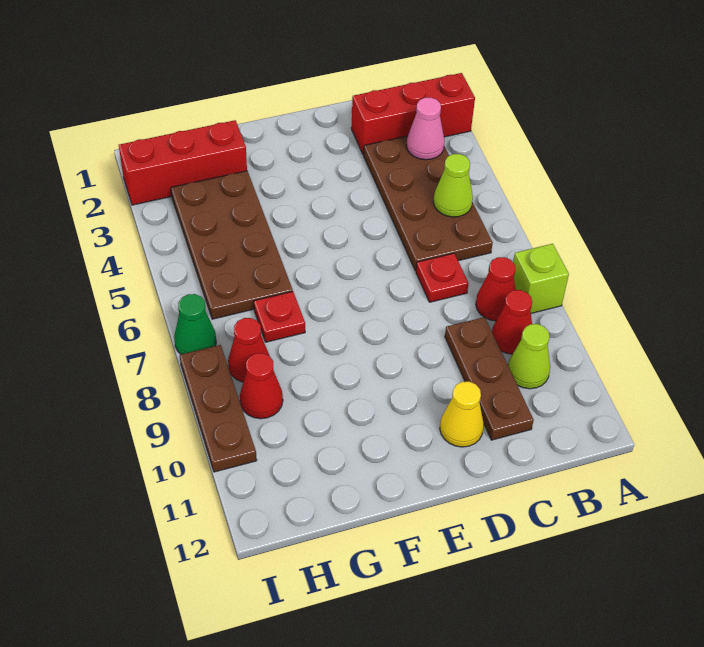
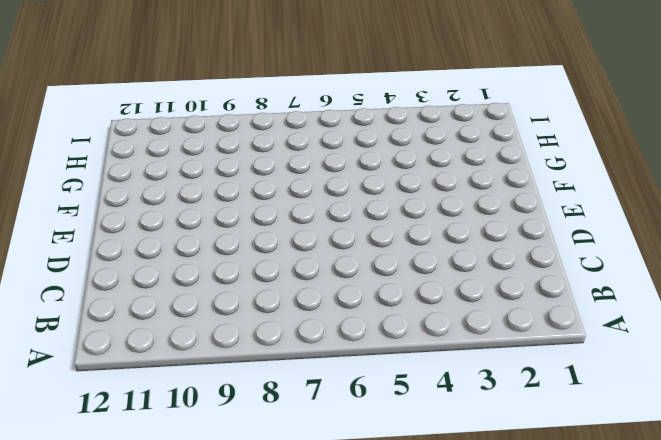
none -> red 1x3 brick [351,73,475,155]
none -> lime 1x1 brick [513,244,569,313]
none -> brown 2x4 plate [364,136,493,271]

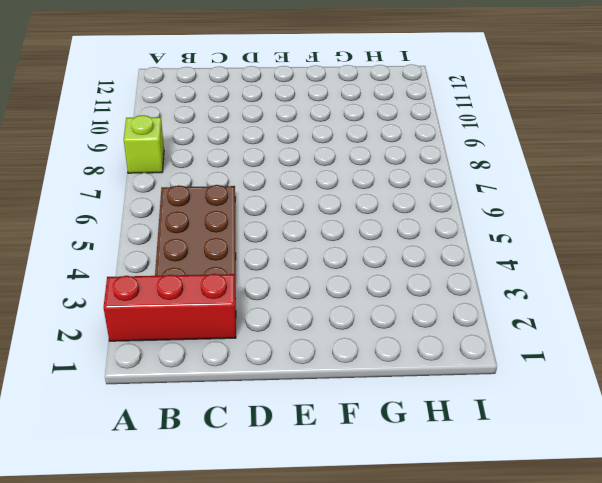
none -> red 1x1 cone [476,257,516,321]
none -> red 1x1 cone [492,290,532,354]
none -> lime 1x1 cone [508,324,550,389]

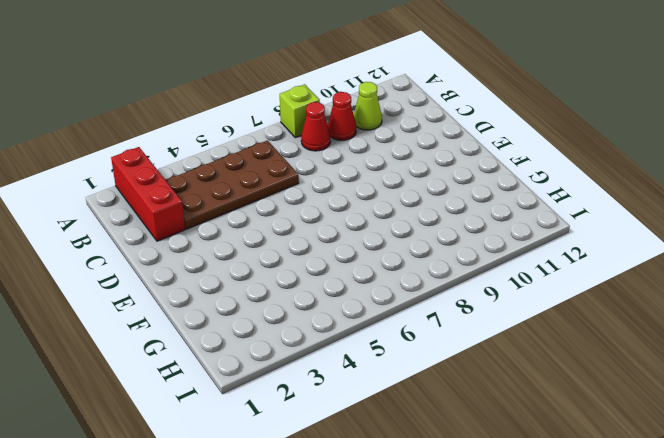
none -> red 1x1 plate [416,253,469,302]
none -> brown 1x3 plate [445,317,534,440]
none -> yellow 1x1 cone [440,382,484,447]

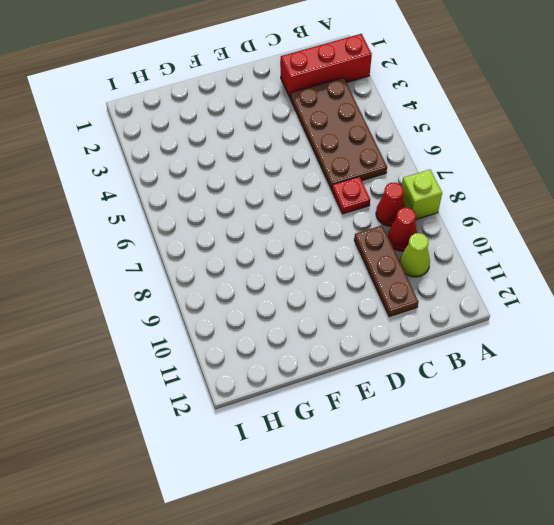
none -> yellow 1x1 cone [440,382,484,447]
none -> red 1x3 brick [119,120,247,205]
none -> brown 2x4 plate [171,171,293,319]

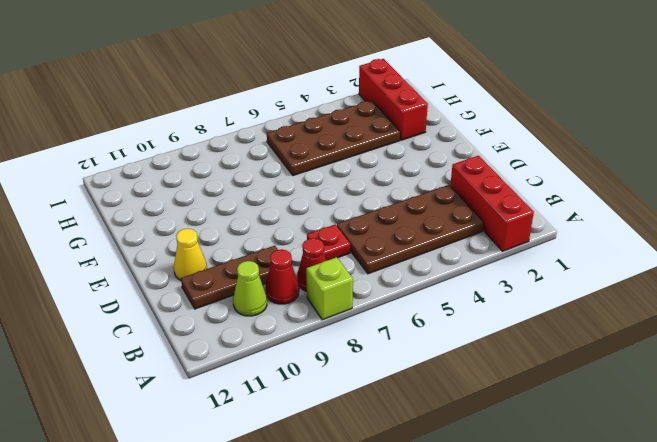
none -> red 1x1 plate [254,292,305,342]
none -> red 1x1 cone [228,318,270,382]
none -> red 1x1 cone [240,353,283,419]

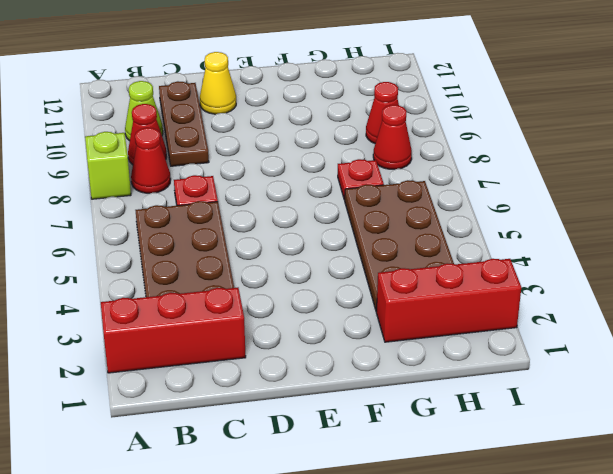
none -> green 1x1 cone [174,294,216,354]
none -> brown 1x3 plate [180,345,257,472]
none -> pink 1x1 cone [406,98,445,160]

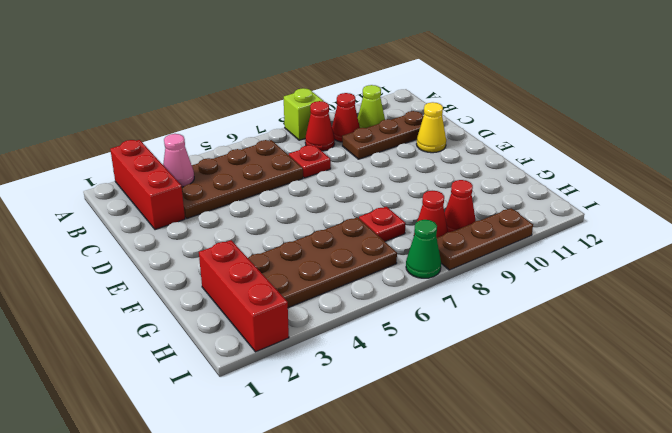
none -> lime 1x1 cone [433,154,473,217]

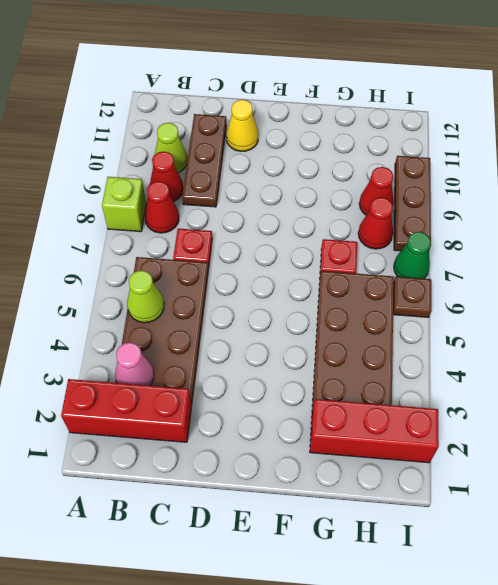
brown 1x1 plate [393,277,431,317] -> none

